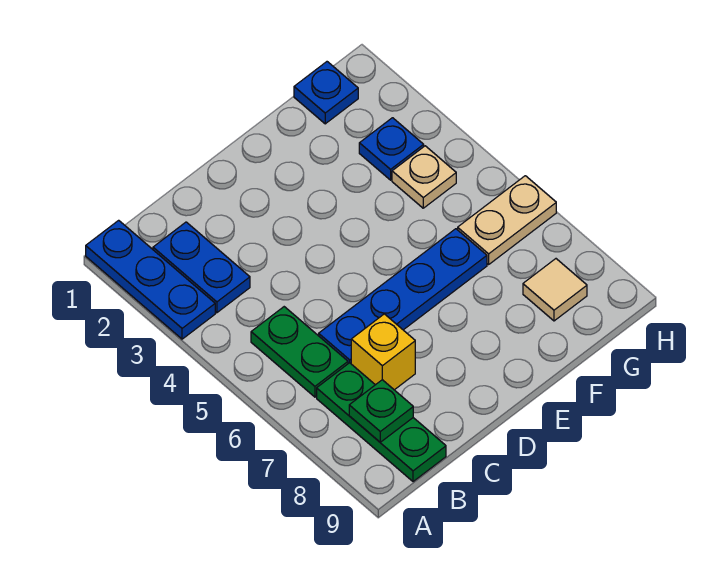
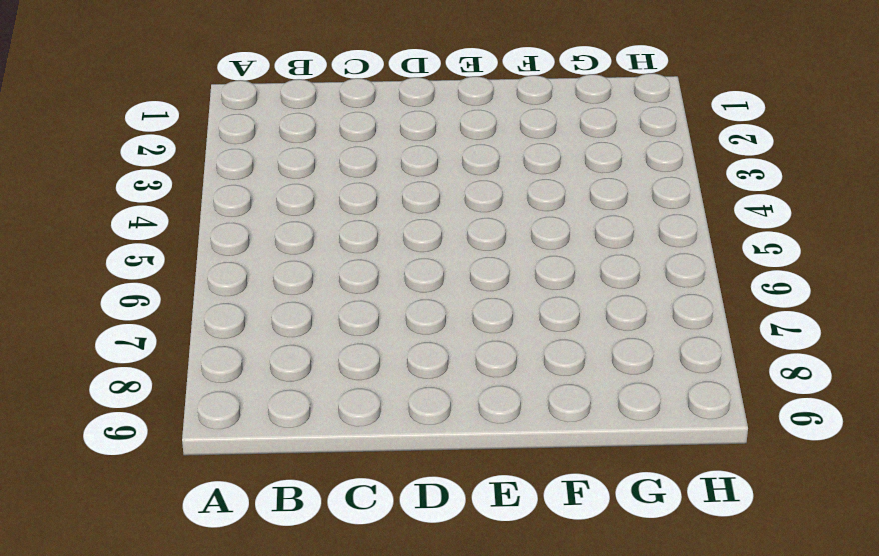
none -> blue 1x3 plate [86,220,215,339]
none -> blue 1x2 plate [153,222,250,313]
none -> green 1x2 plate [251,307,348,397]

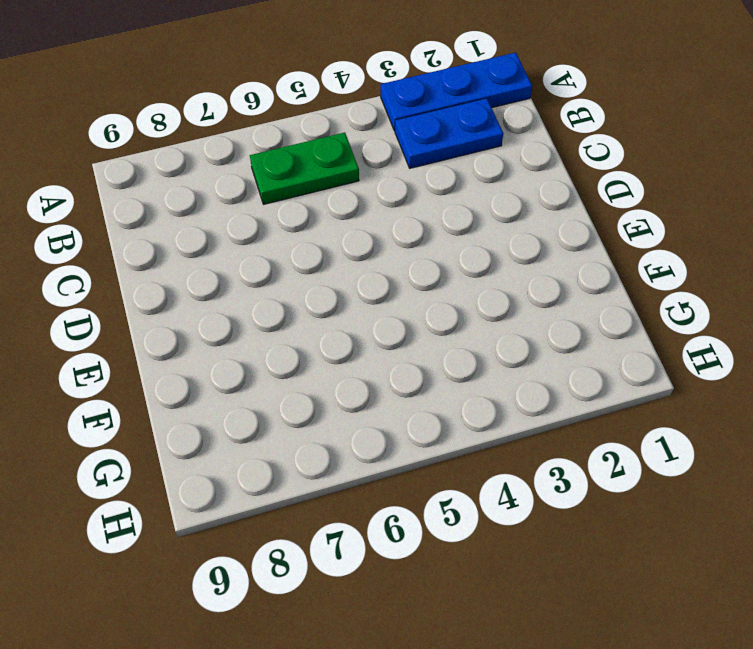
none -> green 1x3 plate [317,363,446,482]
none -> blue 1x4 plate [319,229,487,364]
none -> yellow 1x1 brick [351,314,415,390]

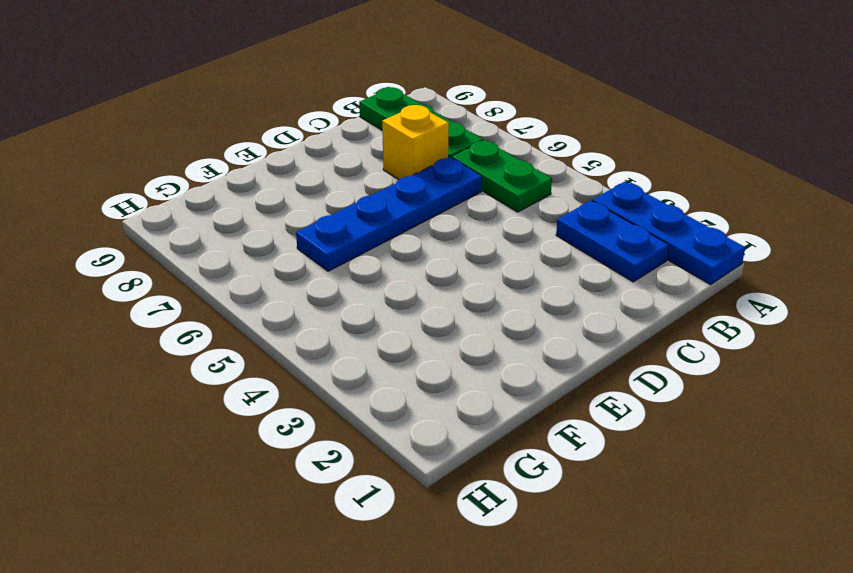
none -> blue 1x1 plate [294,62,358,124]
none -> blue 1x1 plate [359,118,424,180]
none -> tan 1x1 plate [392,146,456,208]

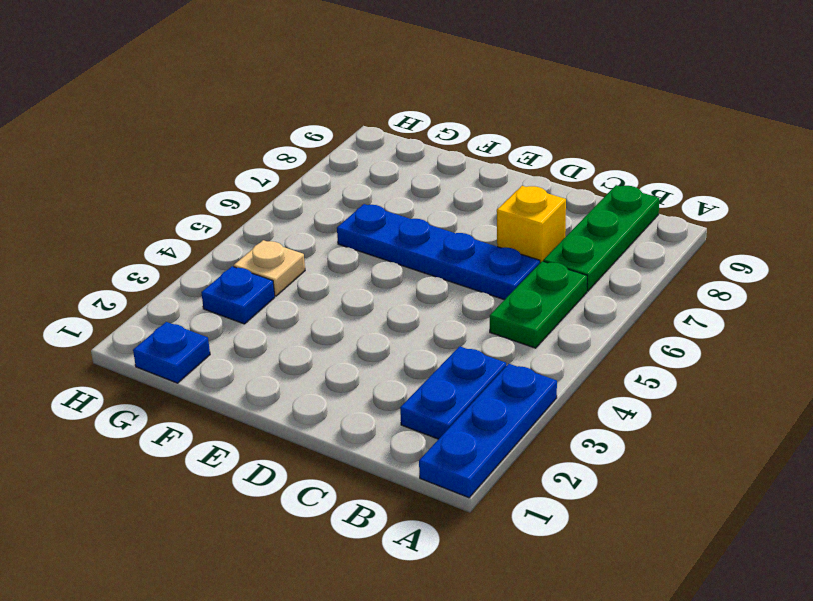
none -> tan 1x2 plate [458,176,556,264]
none -> tan 1x1 tile [523,259,587,321]
none -> green 1x1 plate [349,380,413,442]

